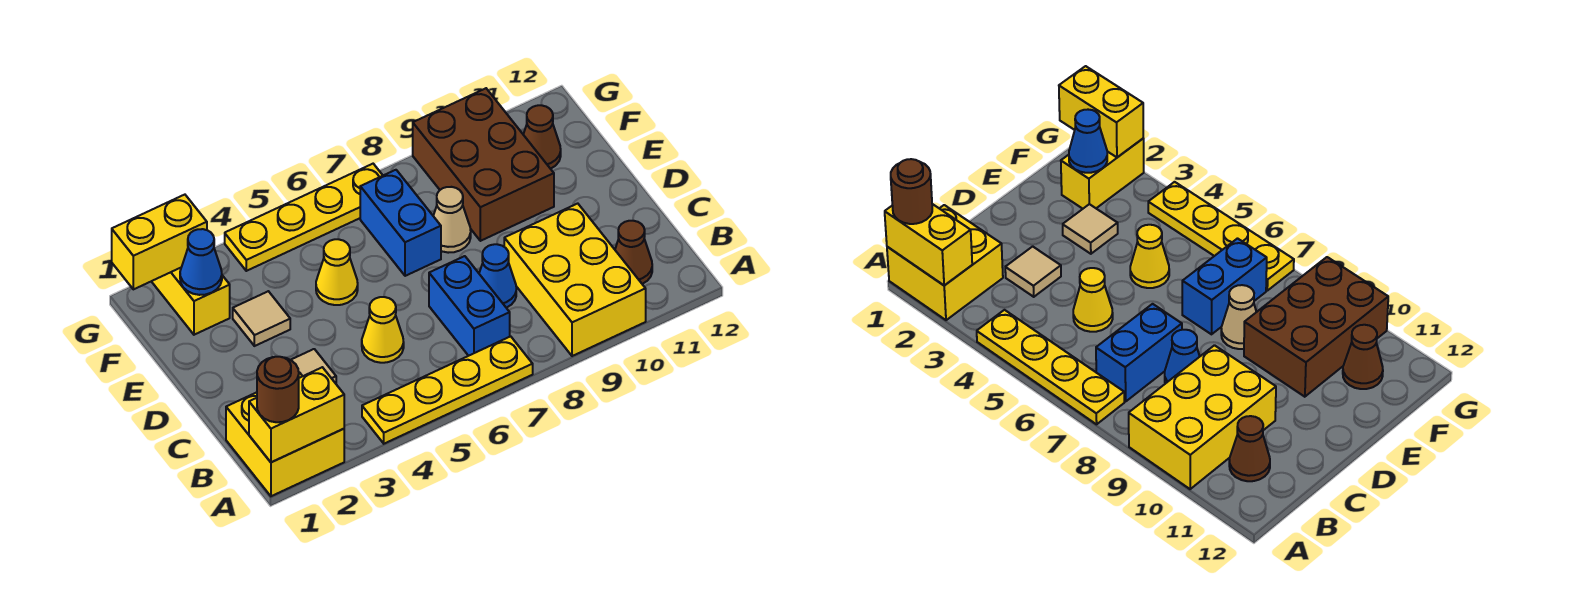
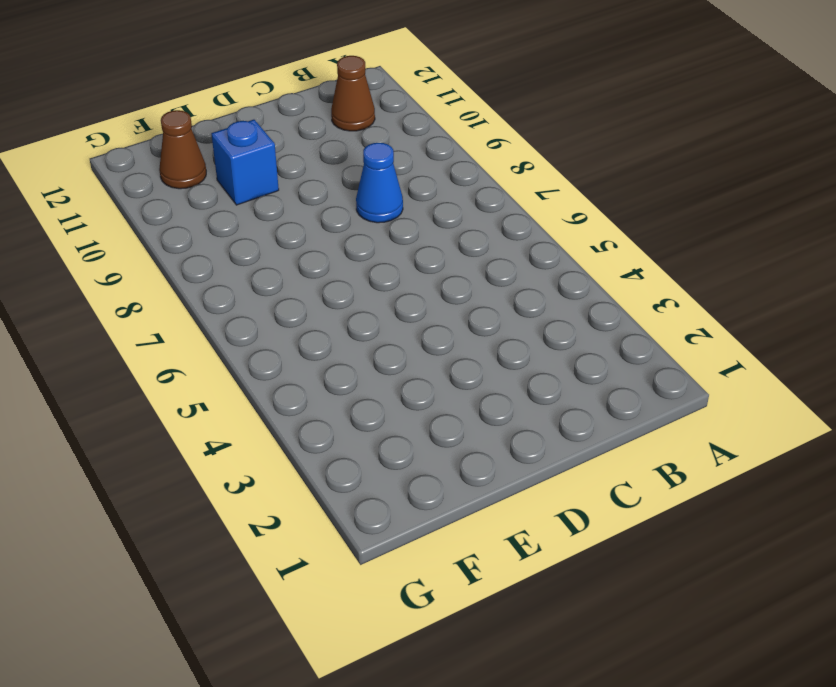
blue 1x1 brick [211,120,279,205] -> brown 2x3 brick [413,88,554,241]
none -> yellow 2x2 brick [226,373,344,496]
none -> yellow 1x4 plate [362,336,533,444]
none -> yellow 2x3 brick [504,204,646,356]

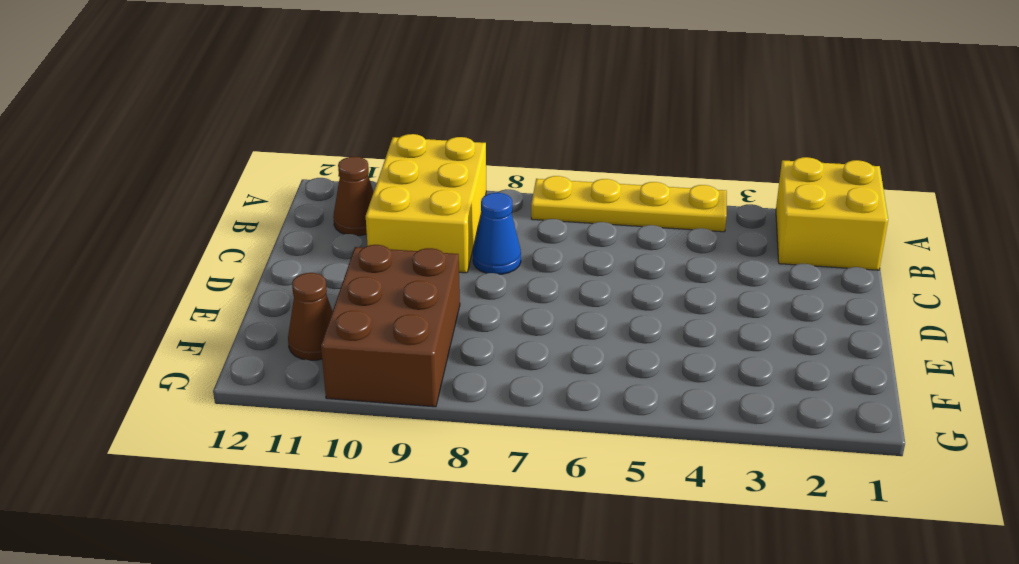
none -> blue 1x2 brick [429,256,510,356]
none -> tan 1x1 tile [291,349,336,383]
none -> yellow 1x1 cone [362,297,404,363]

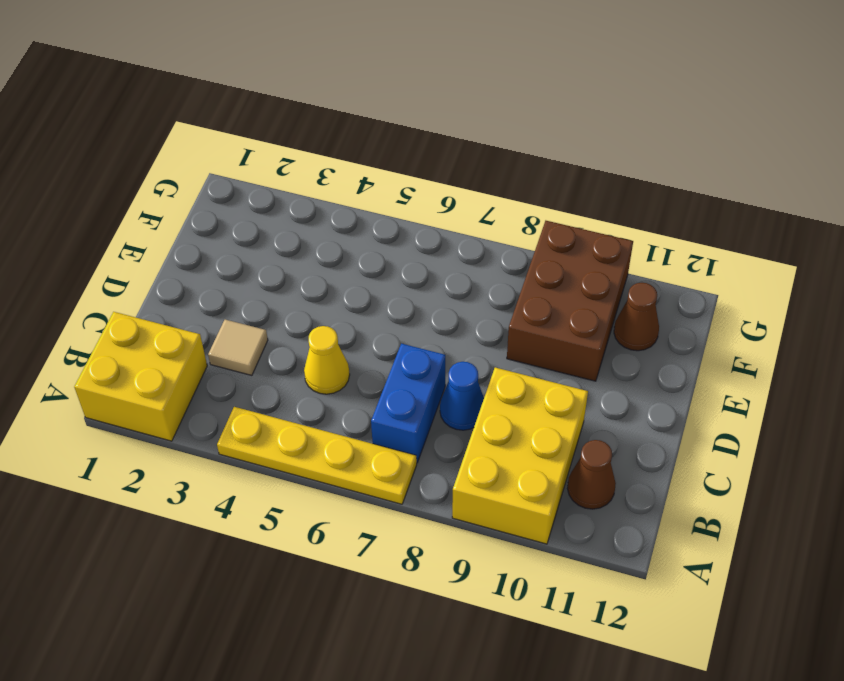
none -> tan 1x1 tile [233,291,290,346]
none -> yellow 1x1 cone [316,239,358,305]
none -> blue 1x2 brick [360,170,441,276]

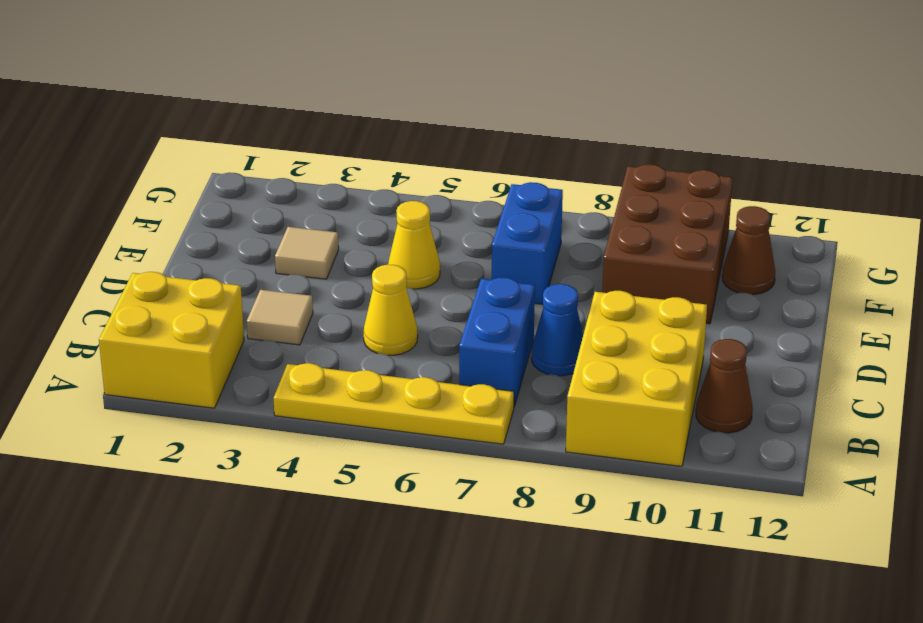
none -> tan 1x1 cone [433,187,471,253]
none -> yellow 1x2 brick [151,268,230,335]
none -> yellow 1x4 plate [225,164,383,271]

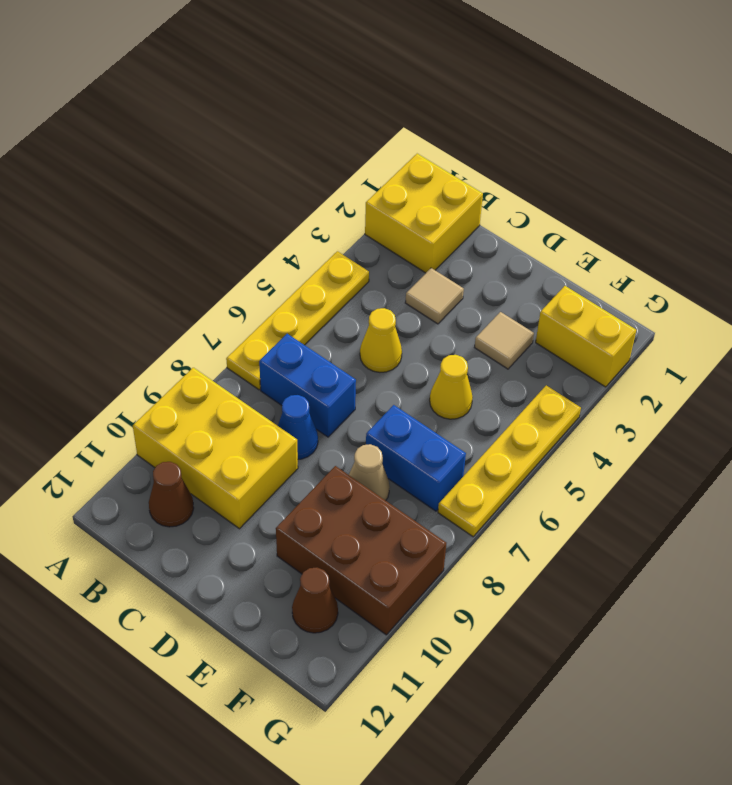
none -> yellow 1x2 brick [249,367,344,462]
none -> blue 1x1 cone [180,229,222,295]
none -> yellow 1x2 brick [112,195,207,289]

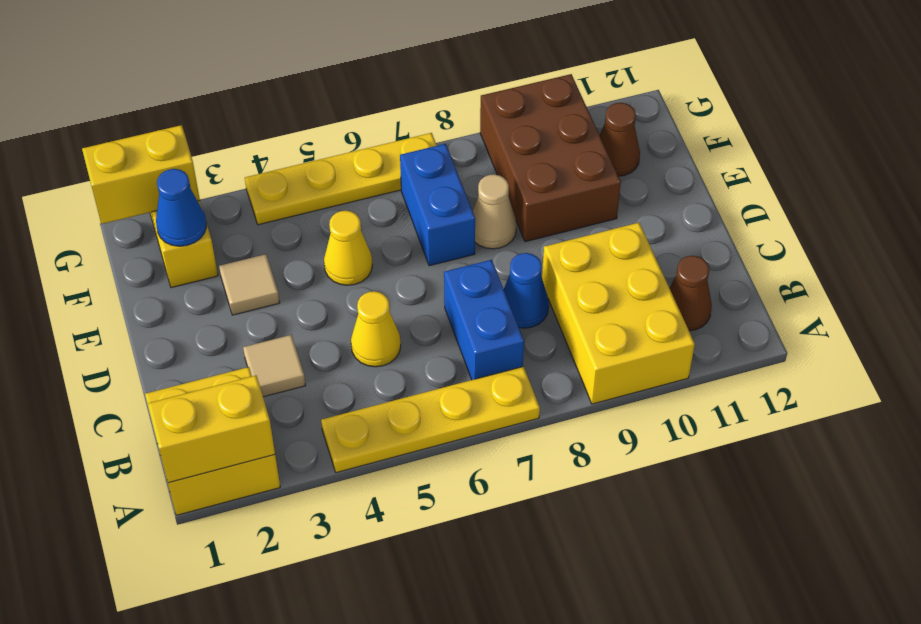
none -> brown 1x1 round brick [257,357,299,422]

